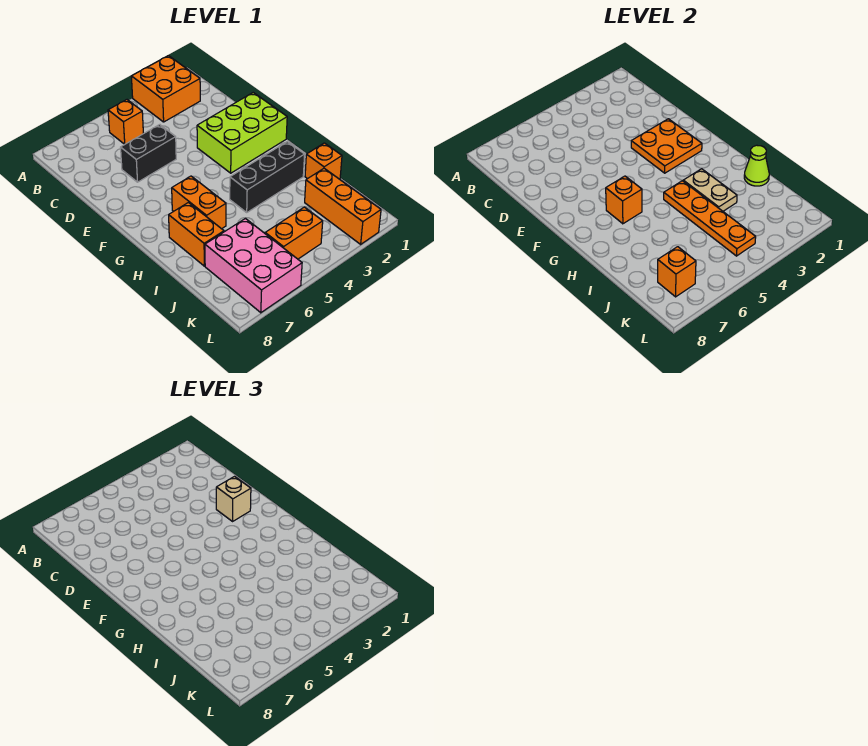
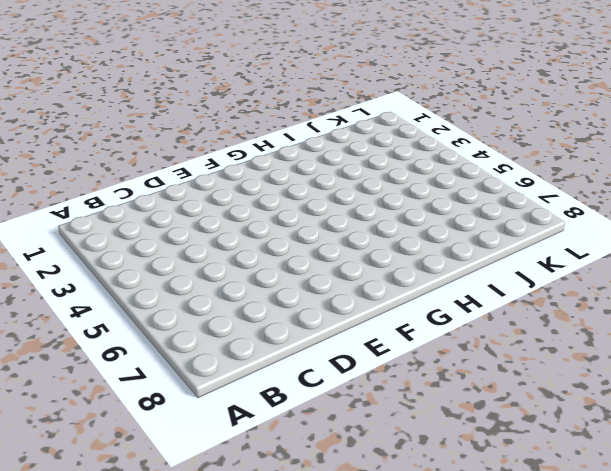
none -> orange 2x2 brick [131,56,200,122]
none -> orange 1x1 brick [108,100,143,144]
none -> black 1x2 brick [121,125,176,182]

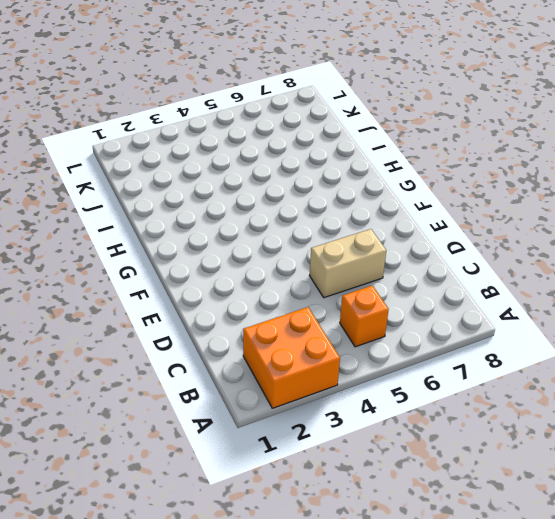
tan 1x2 brick [310,229,386,298] -> black 1x2 brick [121,125,176,182]
none -> lime 2x3 brick [197,93,287,173]
none -> orange 1x2 brick [172,176,226,229]
none -> black 1x3 brick [230,142,305,212]

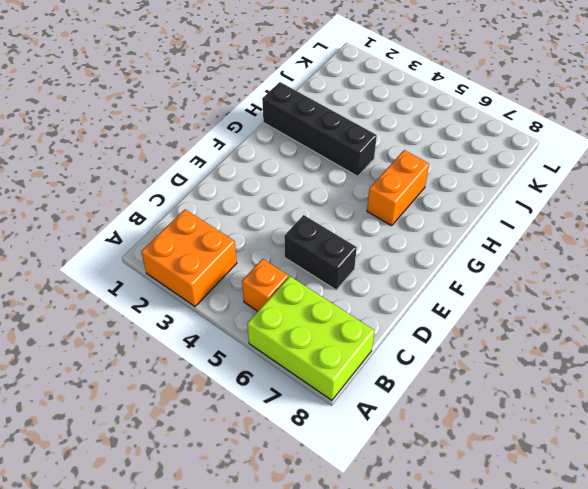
lime 2x3 brick [247,276,375,400] -> lime 2x3 brick moved to [197,93,287,173]
black 1x4 brick [262,82,377,176] -> black 1x3 brick [230,142,305,212]
none -> orange 1x2 brick [169,203,224,266]
none -> orange 1x1 brick [305,143,342,179]
none -> orange 1x3 brick [305,168,381,244]

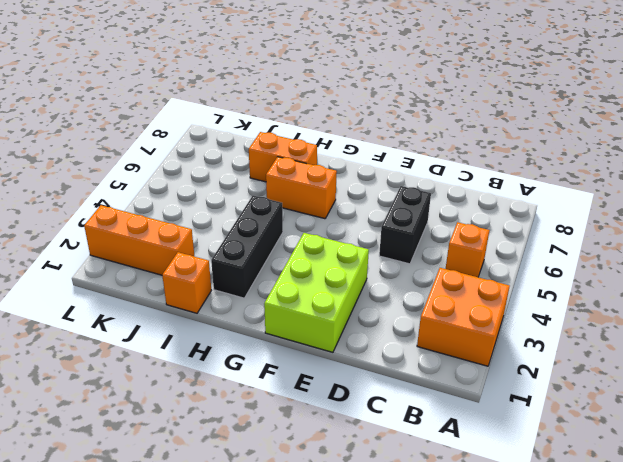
none -> pink 2x3 brick [205,219,302,313]
none -> orange 1x2 brick [265,207,323,259]
none -> orange 2x2 plate [631,119,702,173]

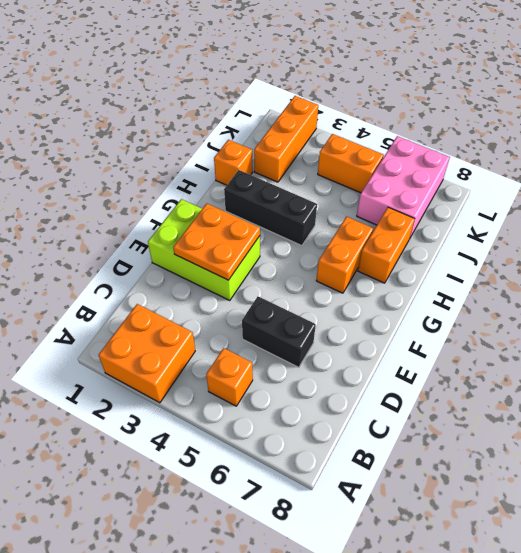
none -> orange 1x1 brick [606,176,642,224]
none -> tan 1x2 plate [683,169,737,211]
none -> orange 1x4 plate [664,181,756,256]

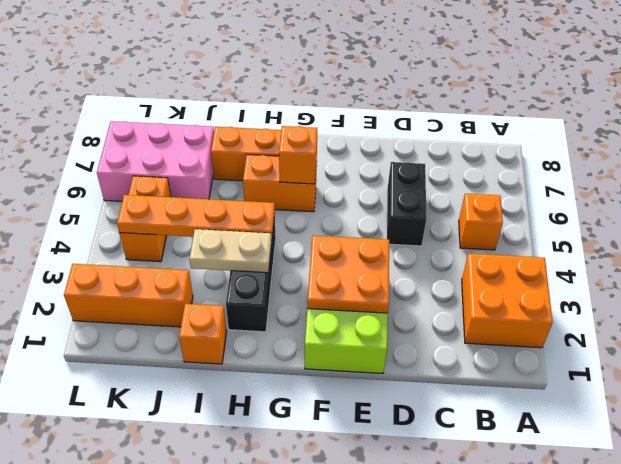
none -> lime 1x1 cone [744,145,769,186]
none -> orange 1x1 brick [658,247,696,297]
none -> tan 1x1 brick [216,477,251,521]

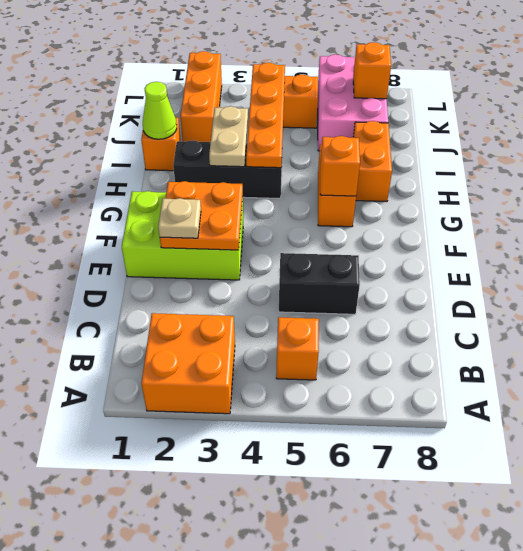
tan 1x1 plate [158,198,201,238] -> tan 1x1 brick [216,477,251,521]

